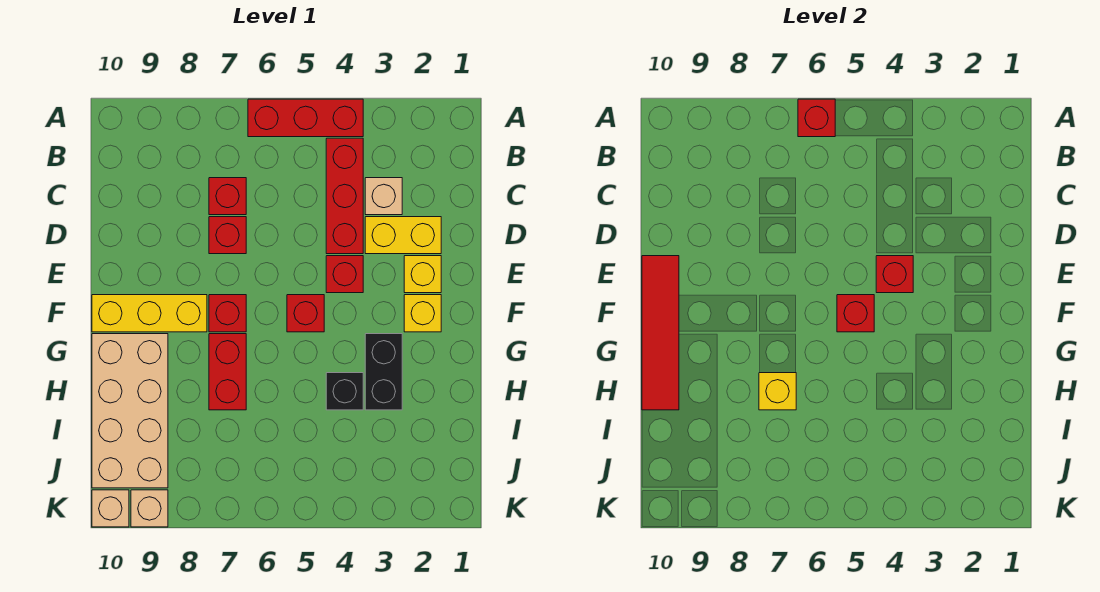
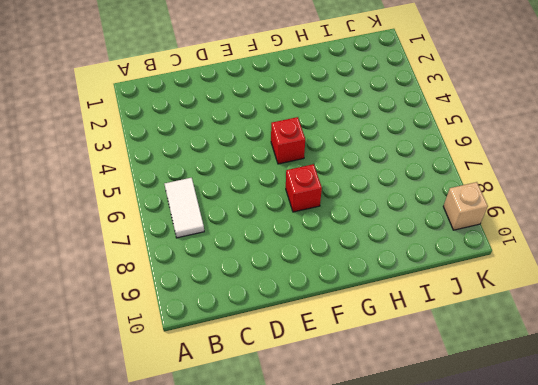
white 1x2 tile [165,178,204,238] -> none
none -> red 1x3 brick [248,99,363,137]
none -> red 1x3 brick [326,138,363,254]
none -> tan 1x1 brick [365,178,402,215]

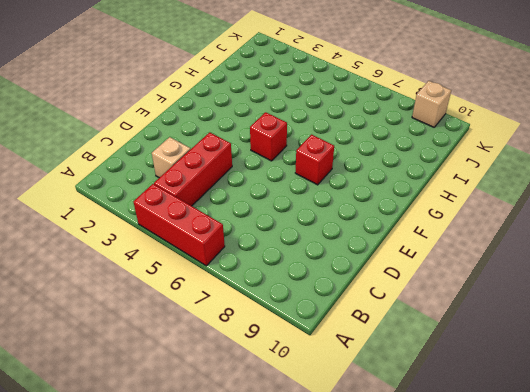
none -> red 1x1 brick [209,178,246,215]
none -> yellow 1x2 brick [365,217,441,254]
none -> red 1x1 brick [209,217,246,254]

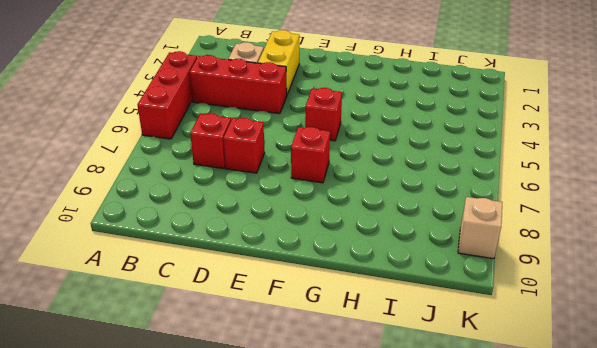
none -> yellow 1x1 brick [404,256,441,293]
none -> red 1x1 brick [326,256,363,293]
none -> yellow 1x1 brick [404,295,441,332]

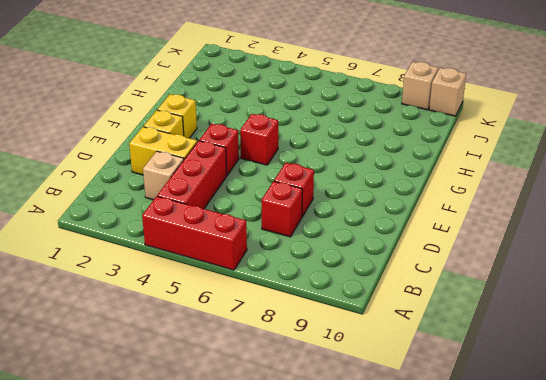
none -> red 1x1 brick [209,295,246,332]
none -> yellow 1x3 brick [92,295,207,332]
none -> black 1x2 brick [365,334,402,410]

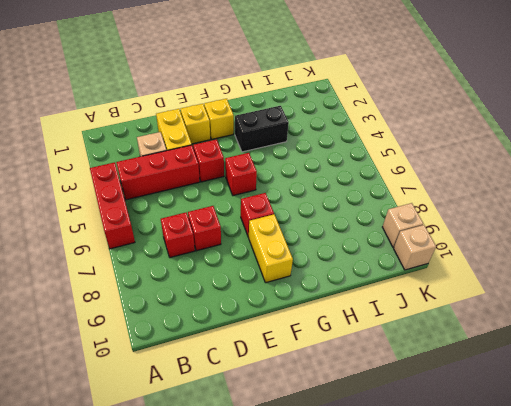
yellow 1x2 brick [249,214,293,283] -> yellow 1x3 brick [92,295,207,332]
none -> red 1x2 brick [209,334,246,410]
none -> tan 2x4 brick [92,334,168,488]
none -> black 1x1 brick [326,373,363,410]

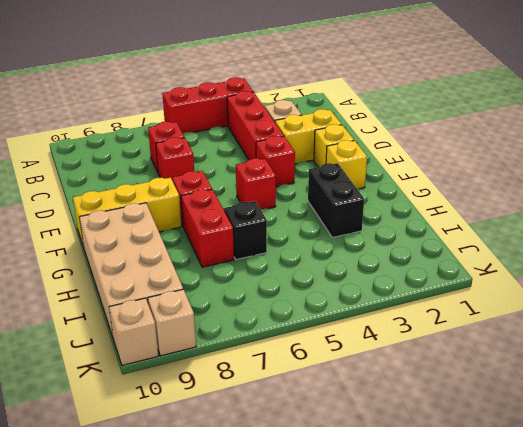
black 1x1 brick [224,201,267,260] -> black 1x1 brick moved to [326,373,363,410]
none -> red 1x1 brick [798,99,835,137]
none -> red 1x1 brick [876,256,913,293]
none -> red 1x4 tile [642,256,679,410]

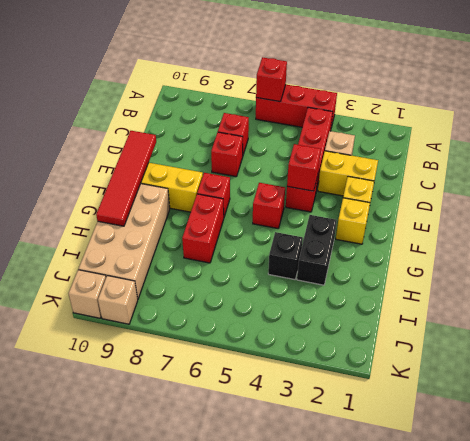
none -> red 1x1 brick [837,295,874,332]
none -> yellow 1x1 brick [759,373,796,410]

